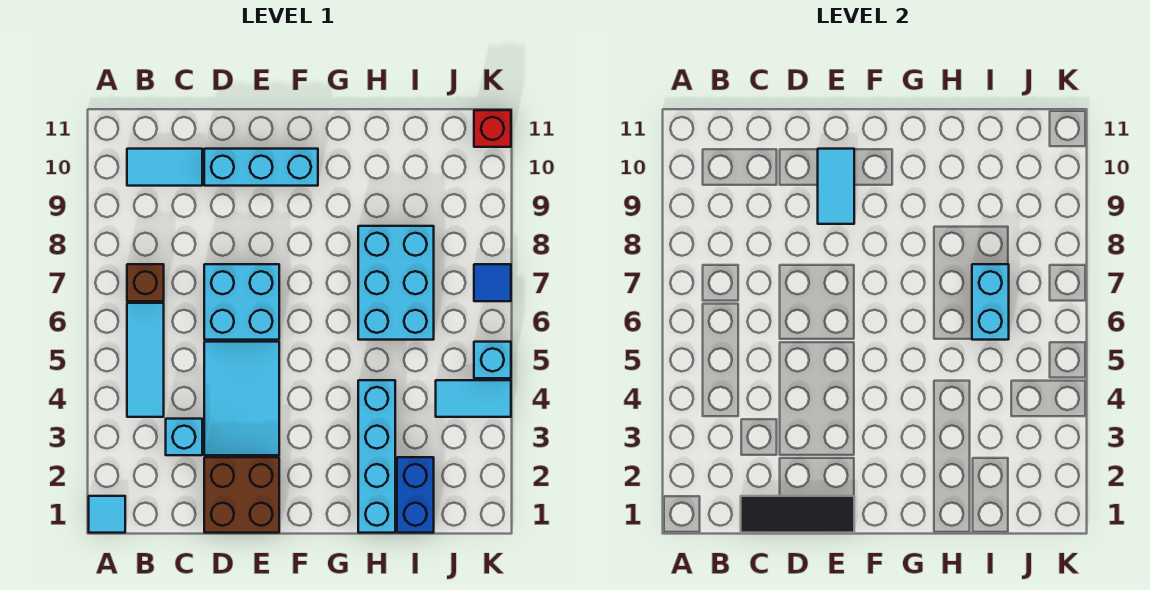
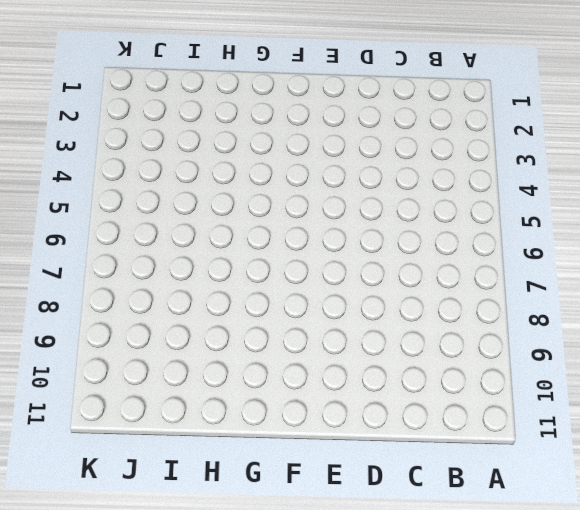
none -> cyan 1x1 tile [89,496,125,533]
none -> cyan 1x3 tile [127,303,164,417]
none -> brown 1x1 brick [127,264,164,301]

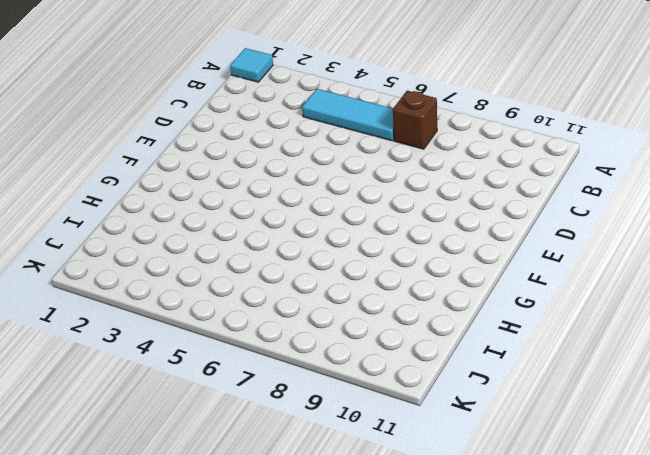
none -> cyan 1x2 tile [127,149,202,186]
none -> cyan 1x1 brick [166,419,202,455]
none -> brown 2x2 brick [204,457,279,533]

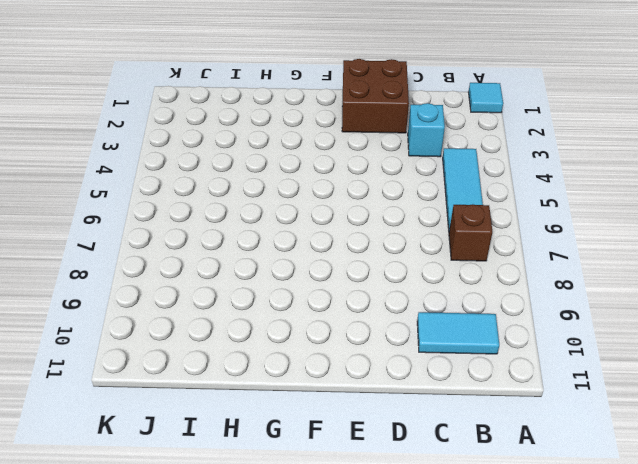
none -> cyan 2x3 tile [204,342,279,455]
none -> cyan 2x2 brick [204,264,279,340]
none -> cyan 1x3 brick [204,149,318,186]

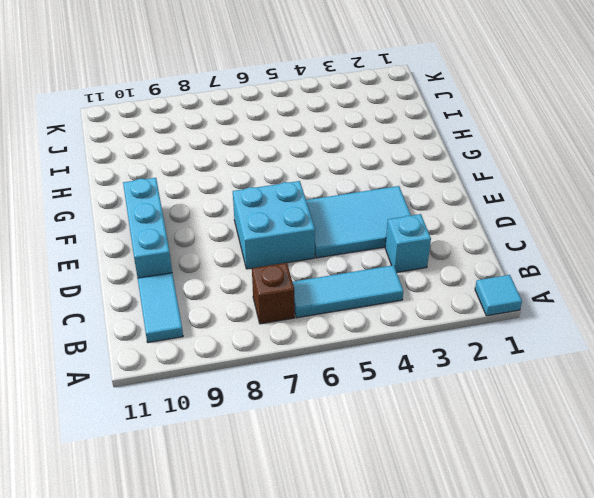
none -> brown 2x2 brick [204,457,279,533]
none -> cyan 1x4 brick [358,380,395,533]
none -> cyan 2x3 brick [358,226,434,340]

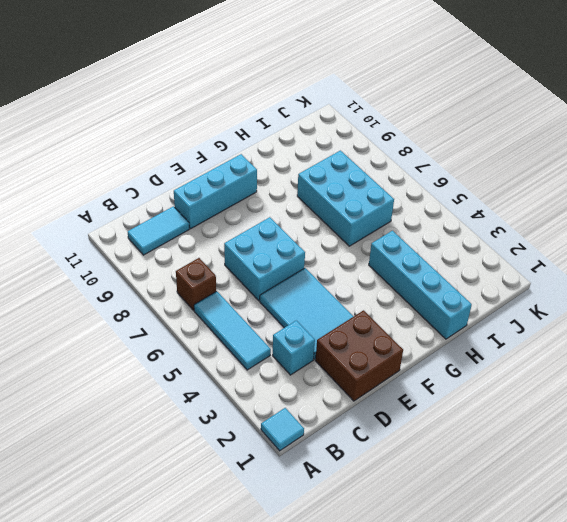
none -> blue 1x2 brick [397,457,434,533]
none -> cyan 1x2 tile [436,380,511,417]
none -> cyan 1x1 brick [474,342,511,378]

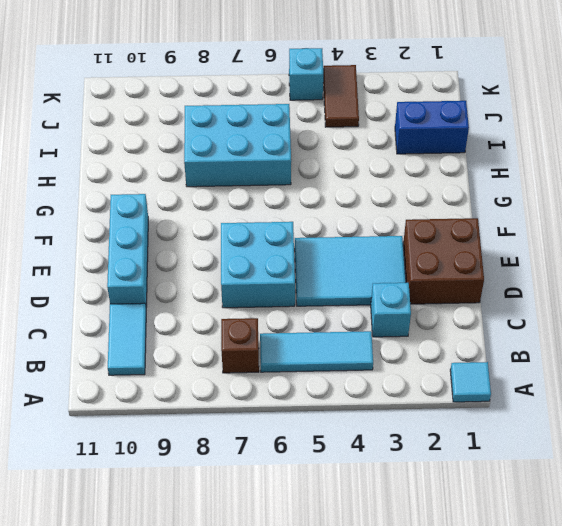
brown 1x2 tile [323,65,359,127] -> cyan 1x2 tile [436,380,511,417]
none -> cyan 1x4 brick [358,380,395,533]
none -> blue 1x1 tile [474,264,511,301]
none -> red 1x1 brick [474,110,511,147]

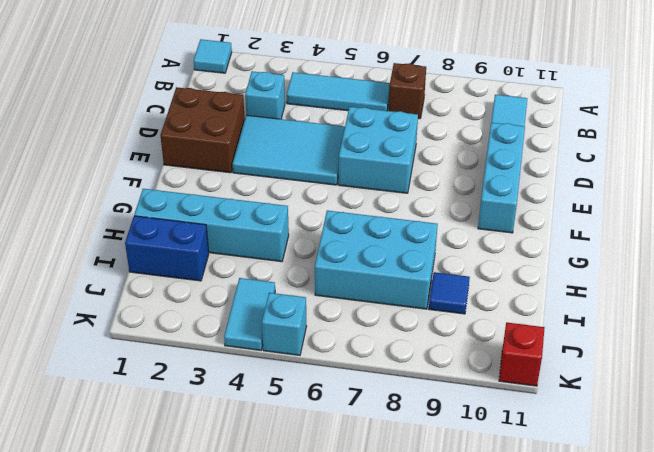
blue 1x1 tile [429,272,470,314] -> blue 1x1 tile moved to [474,264,511,301]
none -> black 1x3 tile [741,496,854,533]
none -> cyan 1x2 tile [818,149,854,224]
none -> cyan 1x2 brick [972,264,1009,340]

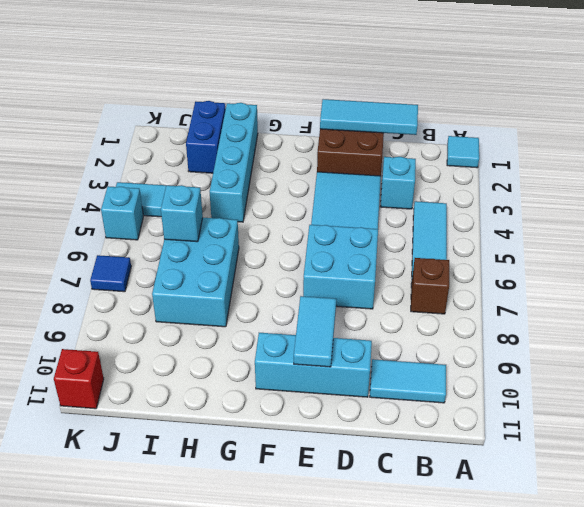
cyan 1x3 tile [320,99,418,135] -> black 1x3 tile [741,496,854,533]
cyan 1x1 brick [161,185,203,242] -> cyan 1x2 brick [972,264,1009,340]

